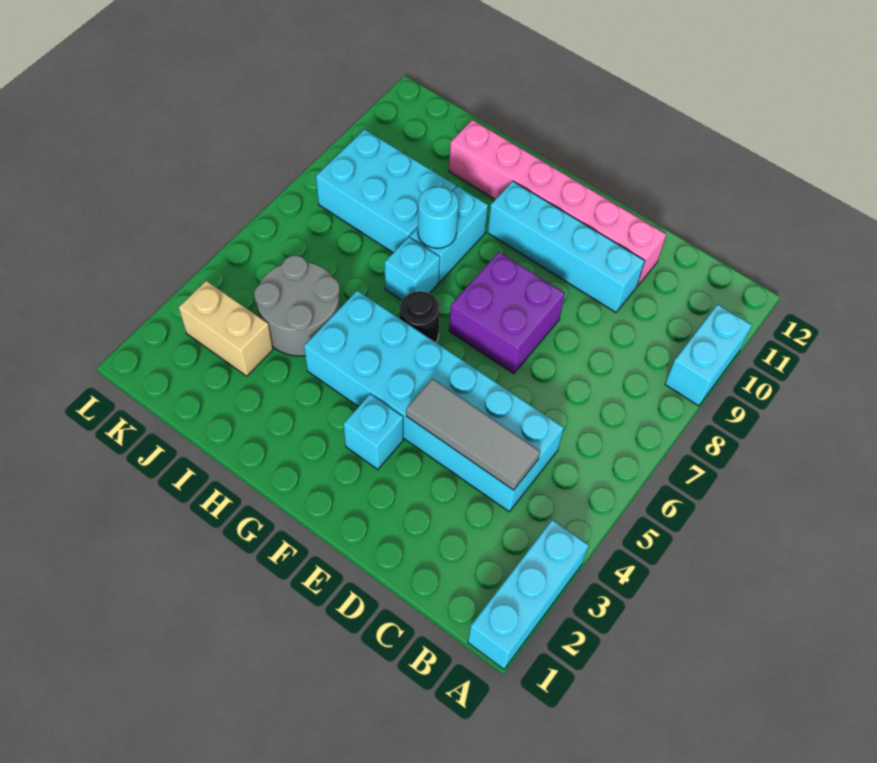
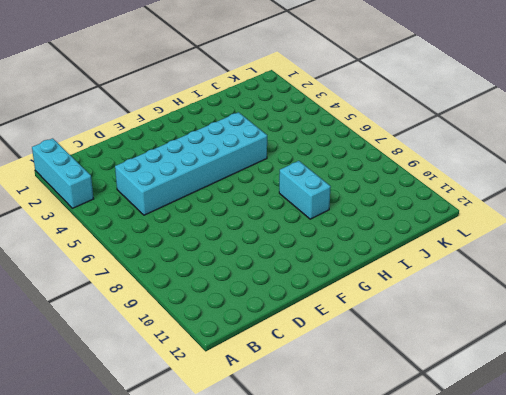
none -> cyan 1x2 brick [665,304,752,406]
none -> cyan 1x4 brick [488,181,645,312]
none -> pink 1x6 brick [449,120,666,286]

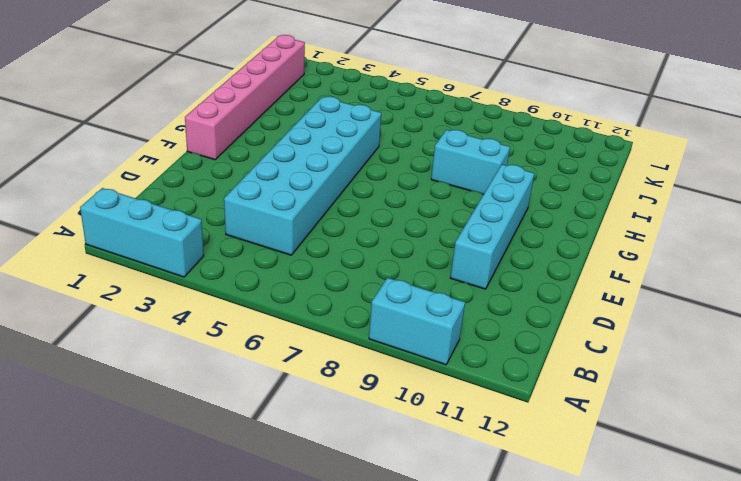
pink 1x6 brick [185,35,305,160] -> pink 1x6 brick moved to [449,120,666,286]
none -> purple 2x2 brick [449,252,565,374]
none -> cyan 1x1 brick [344,394,403,469]
none -> black 1x1 round brick [400,291,440,342]

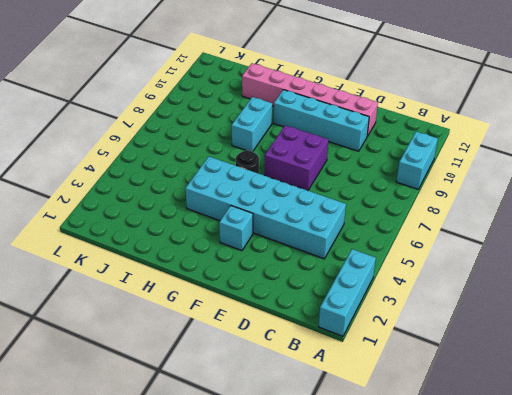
none -> cyan 1x1 brick [385,237,440,300]
none -> grey 2x2 round brick [254,255,340,356]
none -> cyan 2x3 brick [316,129,456,253]

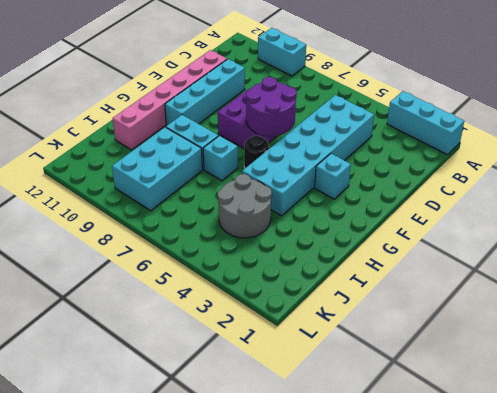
purple 2x2 round brick [246,77,297,136] -> none
none -> tan 1x2 brick [179,281,273,376]
none -> grey 1x3 tile [406,379,540,490]
none -> cyan 1x1 round brick [418,187,458,248]

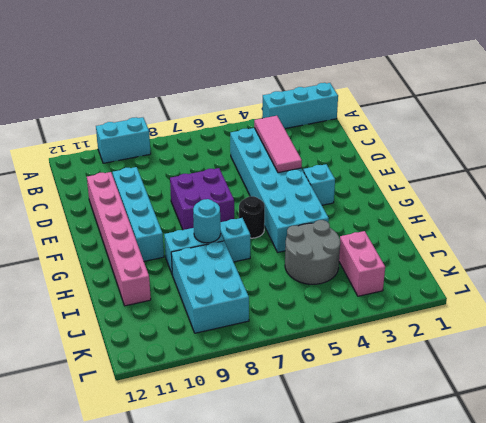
pink 1x3 tile [254,116,302,173] -> grey 1x3 tile [406,379,540,490]
pink 1x2 brick [339,231,385,296] -> tan 1x2 brick [179,281,273,376]

